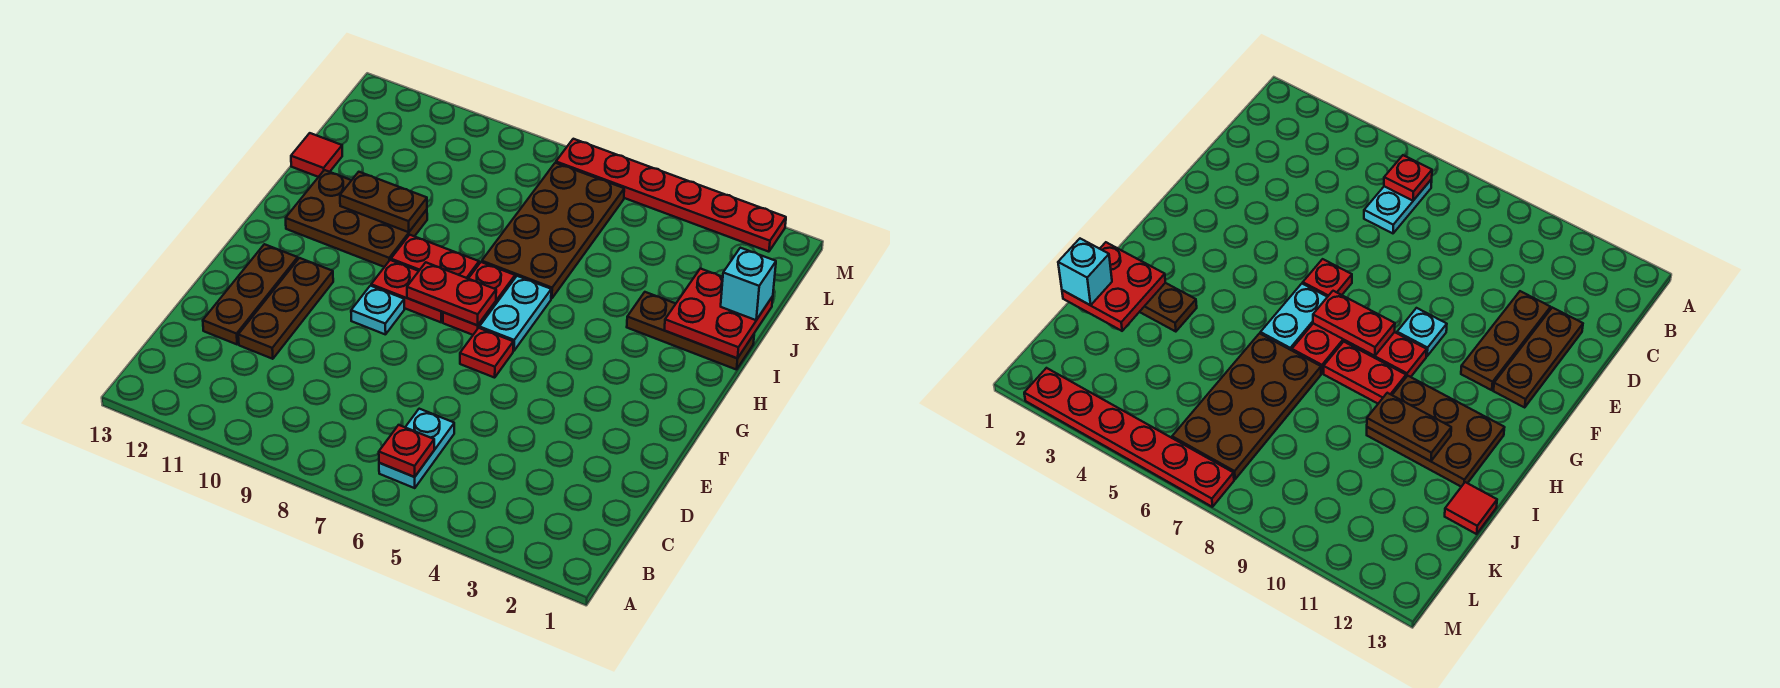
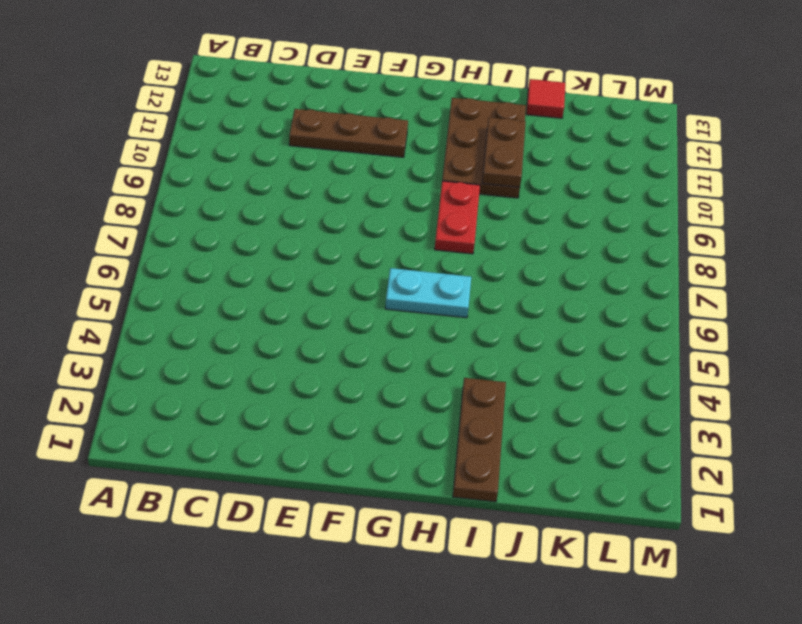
none -> cyan 1x2 plate [379,409,454,488]
none -> brown 1x3 plate [203,244,298,344]
none -> red 1x1 plate [460,328,513,378]

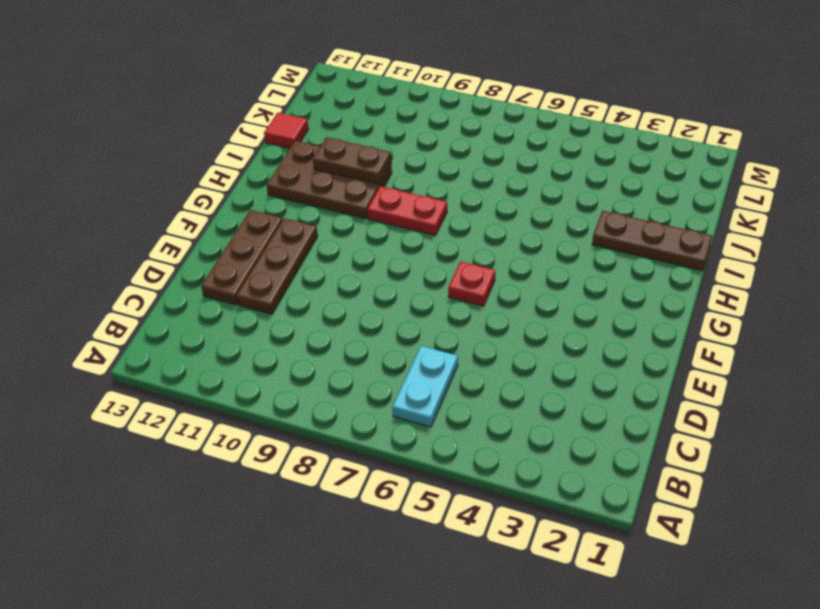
none -> cyan 1x1 plate [351,286,404,335]
none -> cyan 1x2 plate [479,276,551,351]
none -> red 1x2 plate [443,262,515,335]

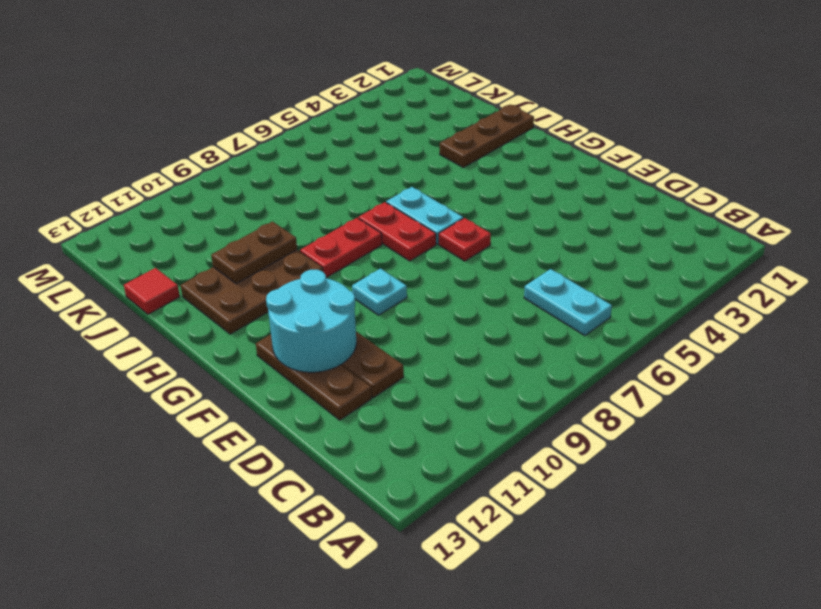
cyan 2x2 round brick [266,270,356,372] -> none
none -> red 1x2 plate [371,260,443,322]
none -> brown 2x4 plate [482,163,624,299]
none -> red 1x6 plate [556,139,786,252]

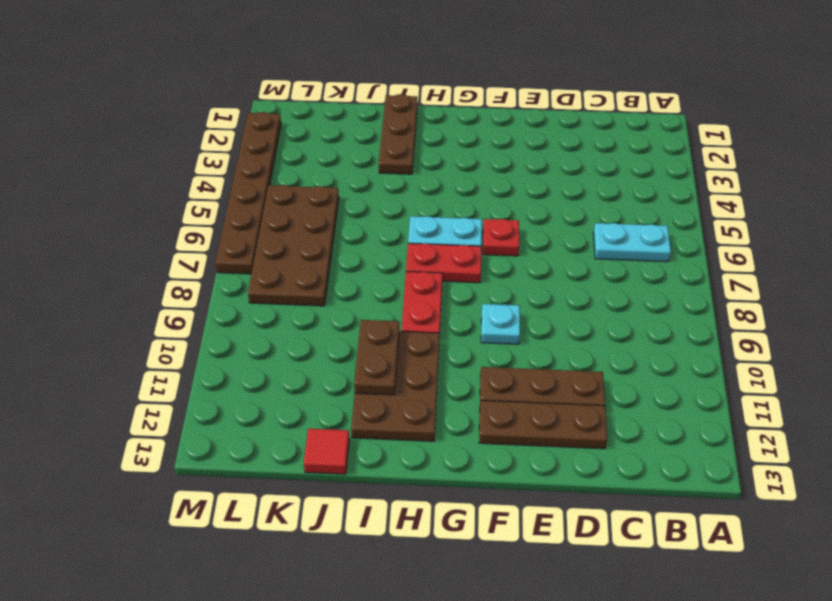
brown 2x4 plate [248,185,339,306] -> brown 2x4 plate turned to [482,163,624,299]
brown 1x6 plate [215,112,281,274] -> red 1x6 plate [556,139,786,252]
none -> red 1x2 plate [371,260,443,322]
none -> red 1x1 plate [379,425,434,477]
none -> red 1x2 plate [407,262,496,325]

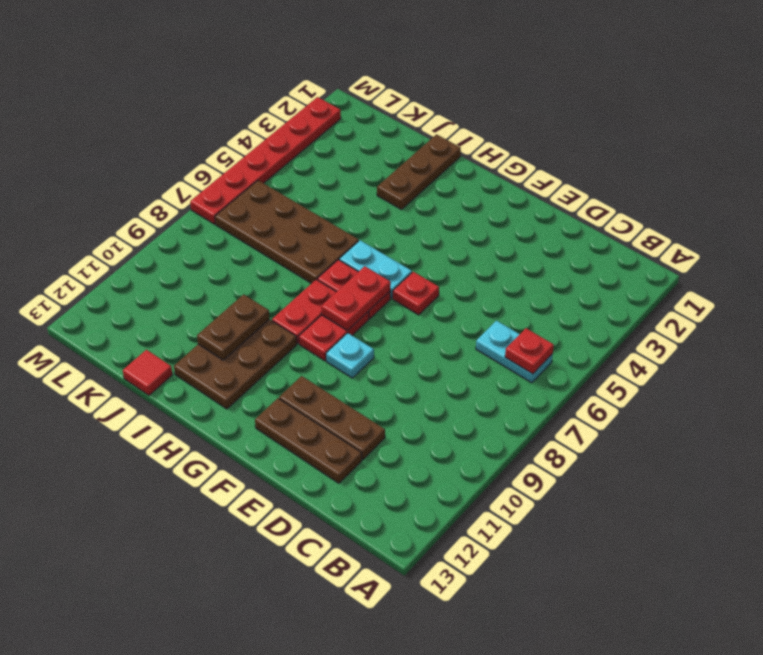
none -> red 2x2 plate [664,269,773,358]
none -> cyan 1x1 brick [721,248,776,320]

